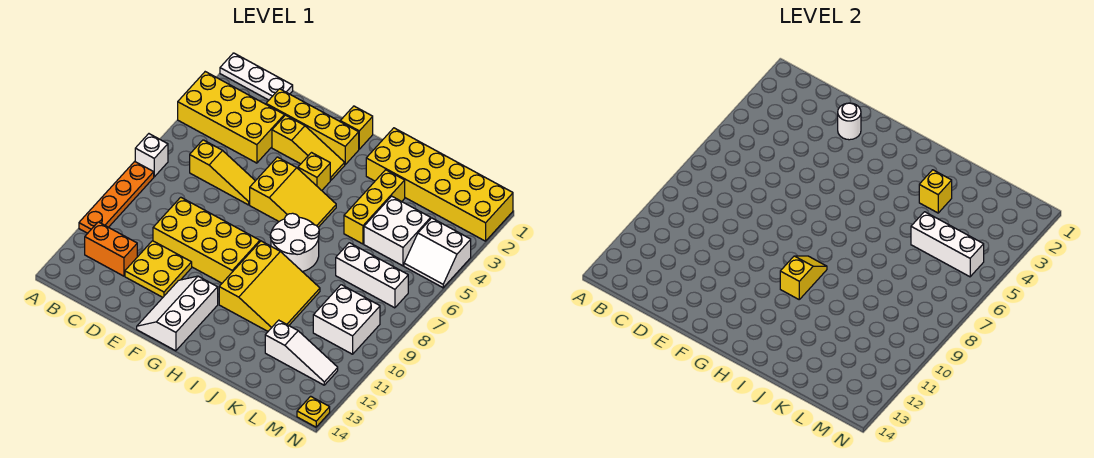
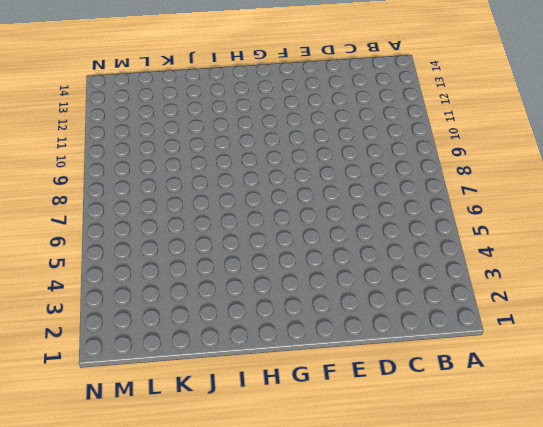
none -> white 1x3 plate [220,53,293,100]
none -> yellow 2x4 brick [178,72,284,163]
none -> white 1x1 brick [135,134,168,177]

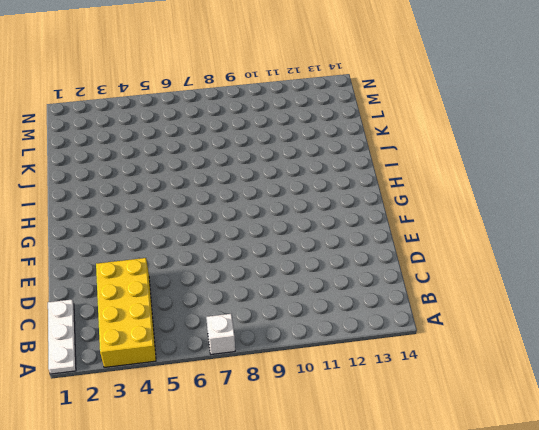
none -> orange 1x4 plate [79,162,154,233]
none -> orange 1x2 brick [85,222,137,276]
none -> yellow 1x3 slope [190,140,255,205]

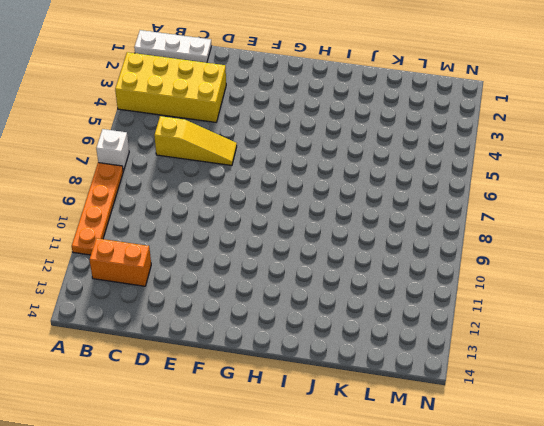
none -> yellow 1x4 brick [266,89,359,165]
none -> yellow 2x4 brick [153,197,260,283]
none -> yellow 2x2 plate [125,241,192,297]

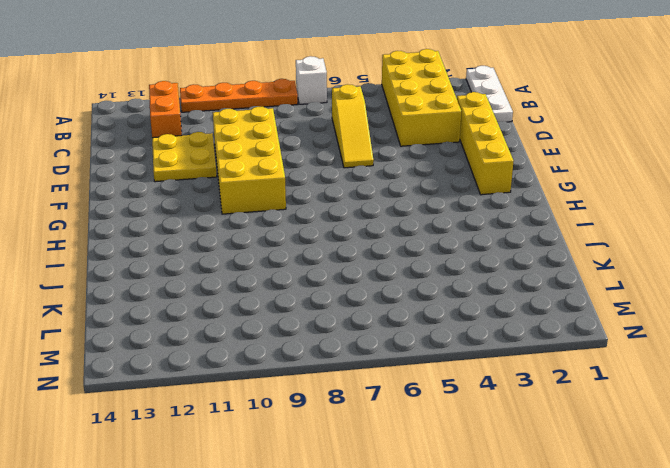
none -> yellow 1x3 slope [272,115,345,180]
none -> yellow 2x3 slope [250,157,336,227]
none -> white 2x3 slope [137,276,218,351]

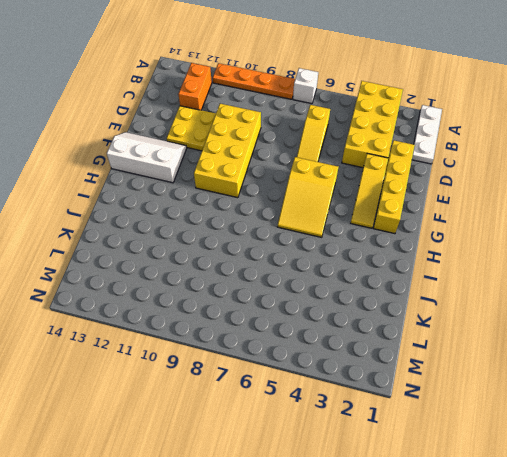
none -> yellow 1x1 brick [340,106,373,149]
none -> yellow 1x1 brick [298,153,330,190]
none -> white 2x2 round brick [270,213,319,272]

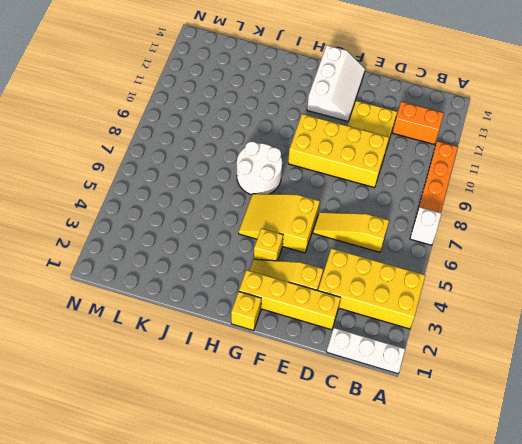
none -> yellow 3x3 slope [219,241,320,331]
none -> yellow 2x6 brick [366,128,513,241]
none -> yellow 1x3 brick [344,170,405,244]

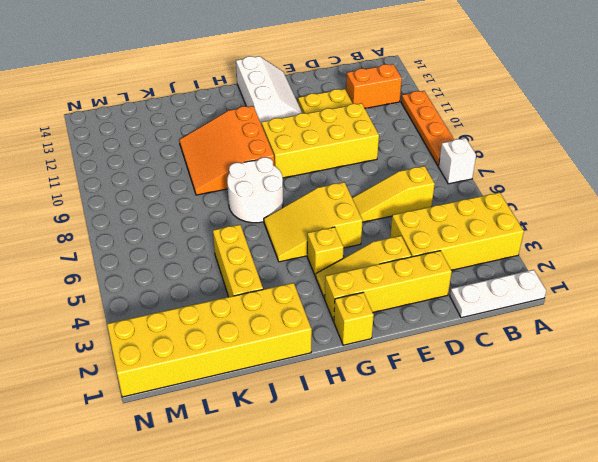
orange 3x3 slope [179,106,274,195] -> yellow 3x3 slope [219,241,320,331]
none -> white 2x2 brick [364,196,431,266]
none -> white 1x3 brick [336,243,408,308]
none -> white 1x3 slope [265,320,338,385]

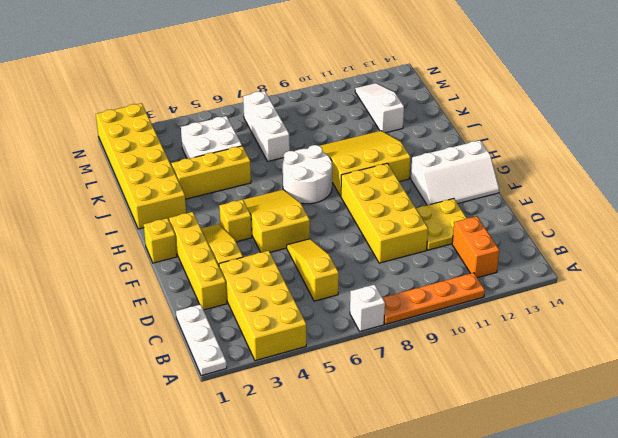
none -> white 2x2 brick [313,285,380,354]
none -> white 2x2 slope [404,218,471,288]
none -> yellow 1x1 plate [297,396,330,427]

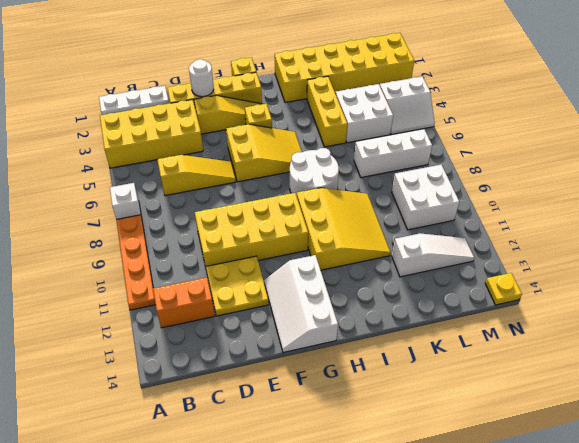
none -> yellow 1x2 slope [780,256,827,299]
none -> yellow 1x1 brick [919,170,952,213]
none -> white 1x3 brick [911,212,984,277]

